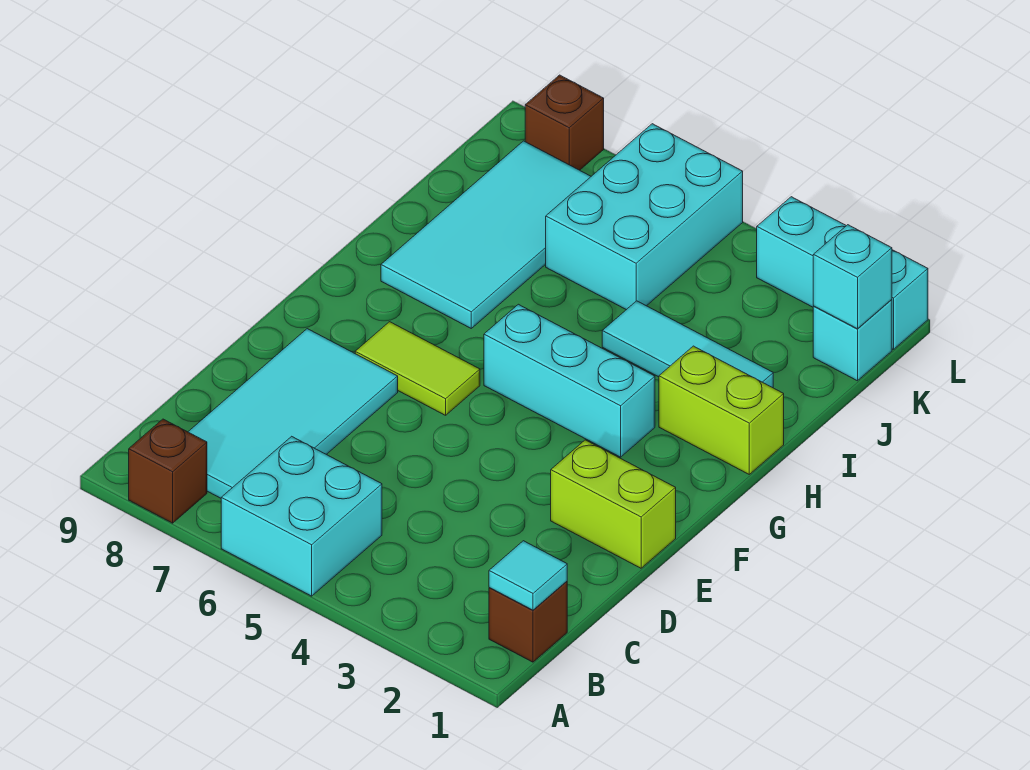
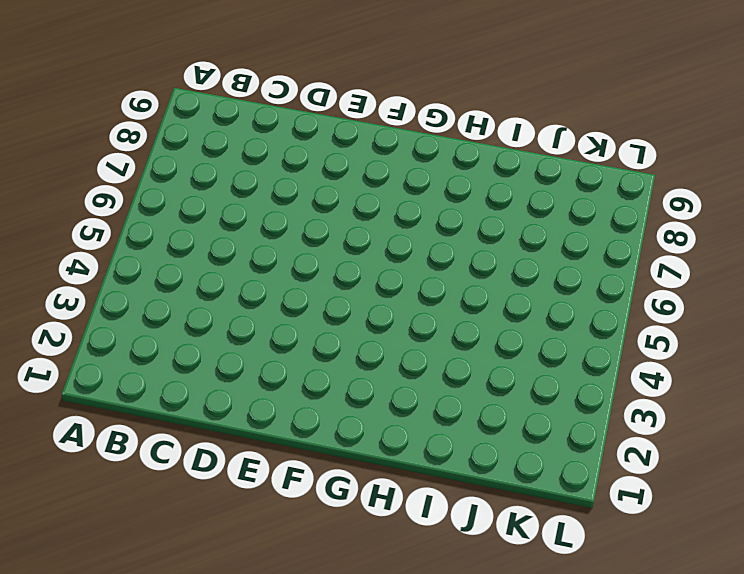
none -> cyan 2x2 brick [221,436,382,596]
none -> brown 1x1 brick [129,419,207,523]
none -> brown 1x1 brick [489,581,567,662]

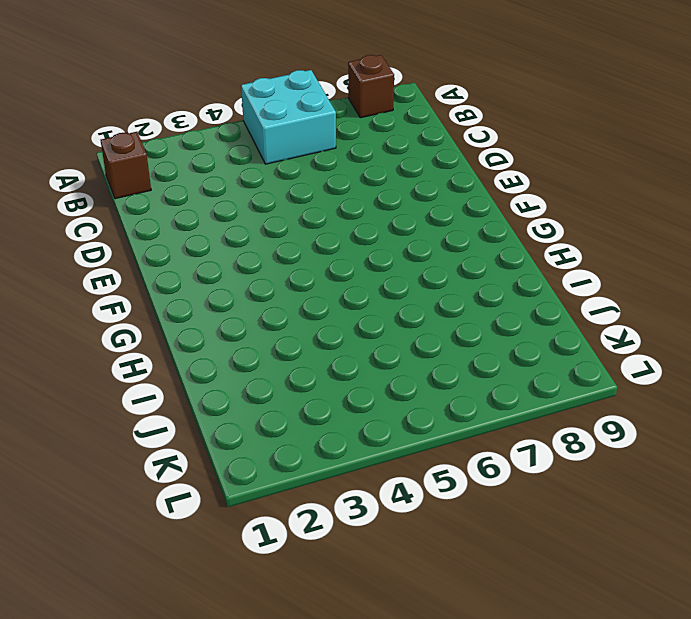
none -> cyan 2x4 tile [188,329,398,498]
none -> lime 1x2 brick [551,440,676,568]
none -> lime 1x2 tile [355,322,480,415]

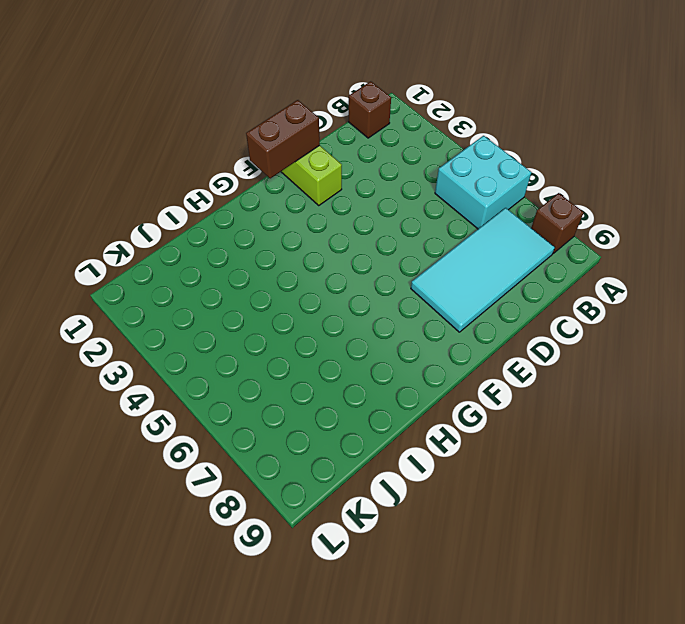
brown 1x2 brick [246,100,320,178] -> none
none -> lime 1x2 tile [355,322,480,415]
none -> cyan 1x3 brick [484,304,655,457]
none -> lime 1x2 brick [659,346,784,474]

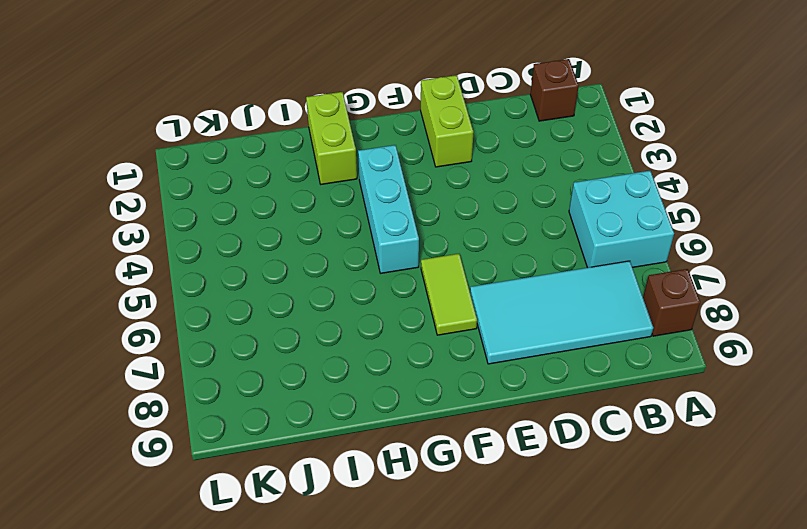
none -> cyan 2x4 tile [381,141,591,328]
none -> cyan 1x3 tile [602,301,773,388]
none -> cyan 2x3 brick [546,124,743,310]

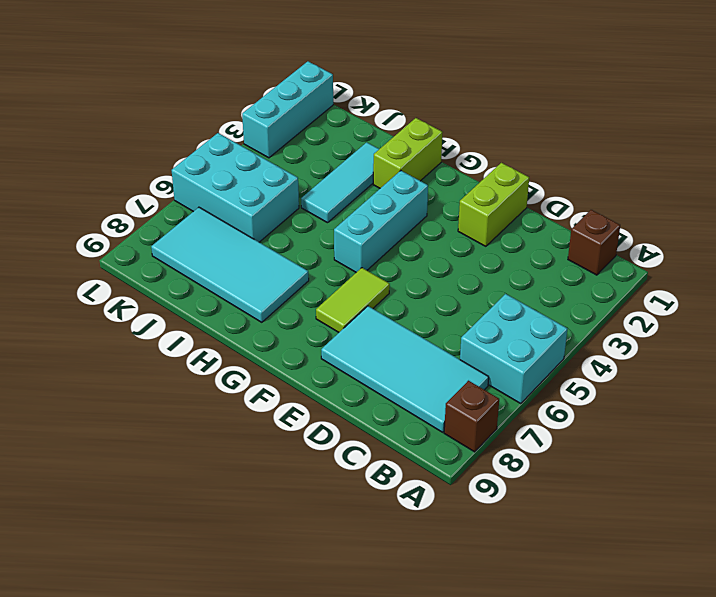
none -> cyan 1x1 brick [813,300,892,381]
none -> brown 1x1 brick [525,75,604,170]
none -> cyan 1x1 tile [489,541,567,610]

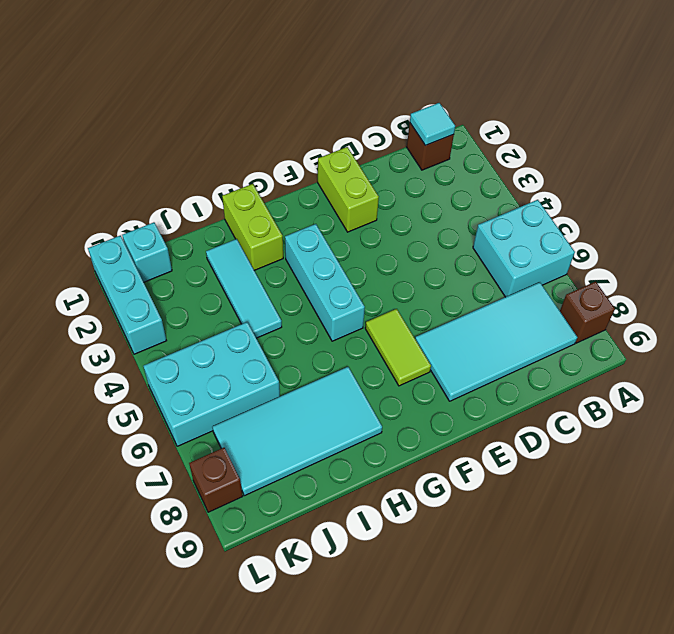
none -> cyan 1x1 brick [813,225,892,329]

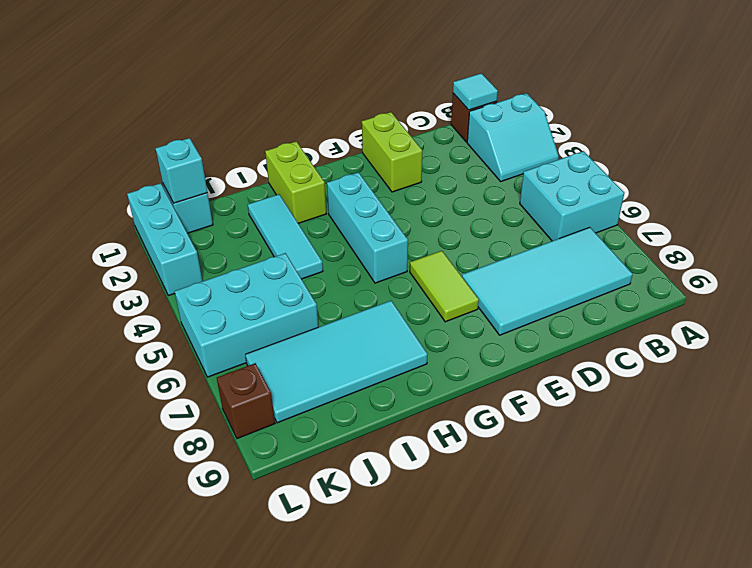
cyan 2x2 slope [467,93,559,181] -> none
none -> brown 1x1 brick [129,419,207,523]

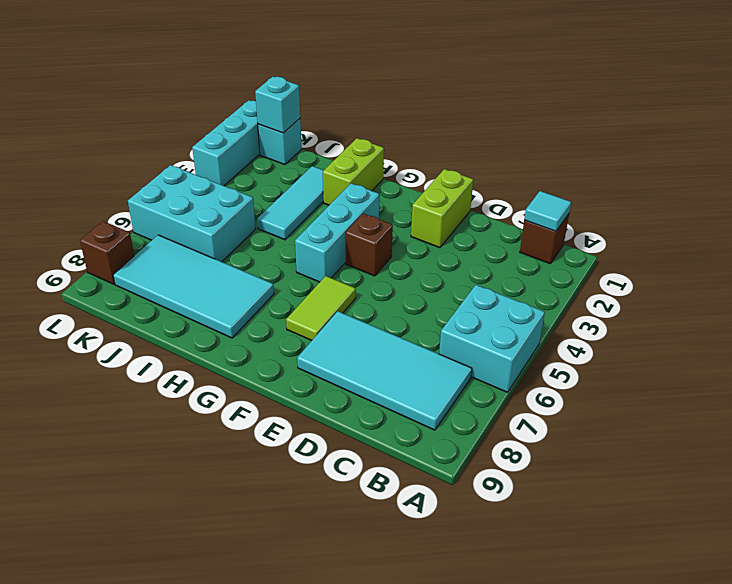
brown 1x1 brick [345,213,393,276] -> brown 1x1 brick moved to [129,419,207,523]

